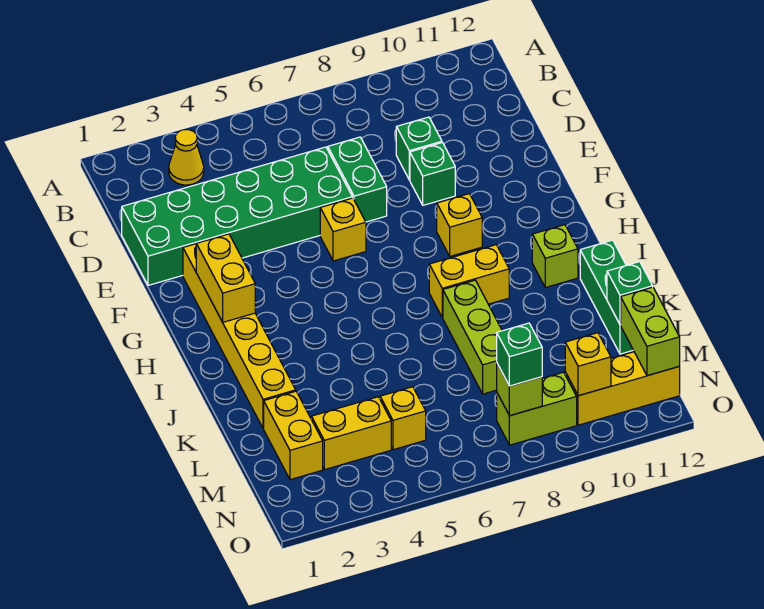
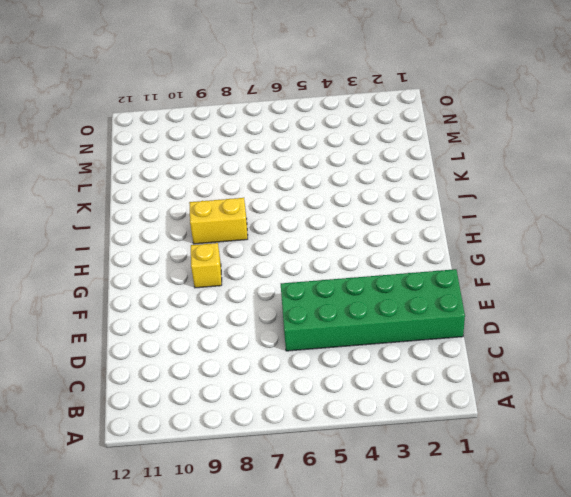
none -> yellow 1x1 cone [169,129,204,185]
none -> green 1x2 brick [328,137,387,222]
none -> green 1x1 brick [396,117,442,180]

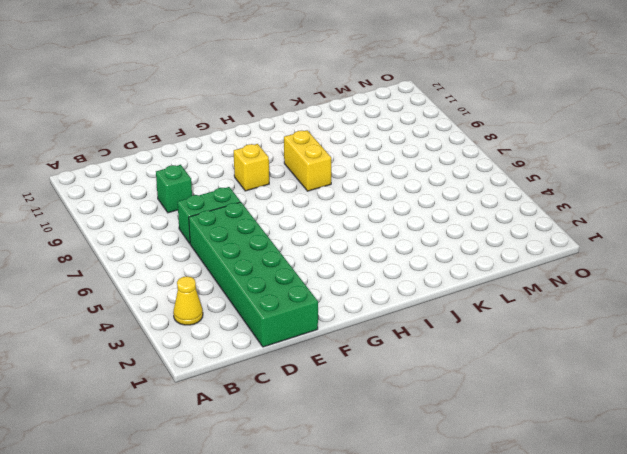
none -> green 1x1 brick [410,143,455,205]
none -> yellow 1x6 brick [183,244,296,429]
none -> yellow 1x1 brick [320,198,366,261]

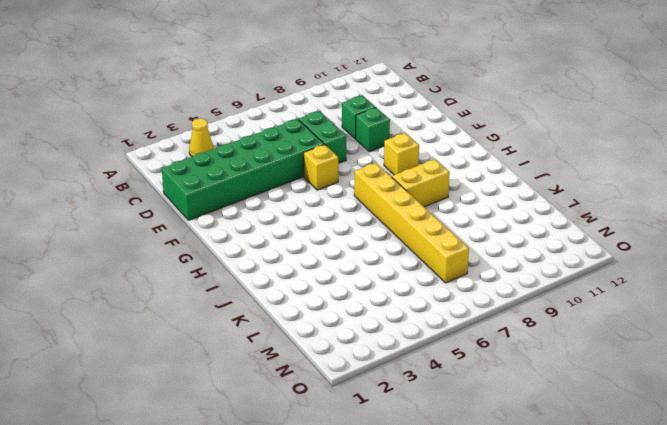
yellow 1x6 brick [354,163,469,283] -> yellow 1x6 brick moved to [183,244,296,429]
none -> lime 1x1 brick [532,225,578,288]
none -> lime 1x3 brick [443,280,502,394]
none -> green 1x3 brick [580,240,633,354]

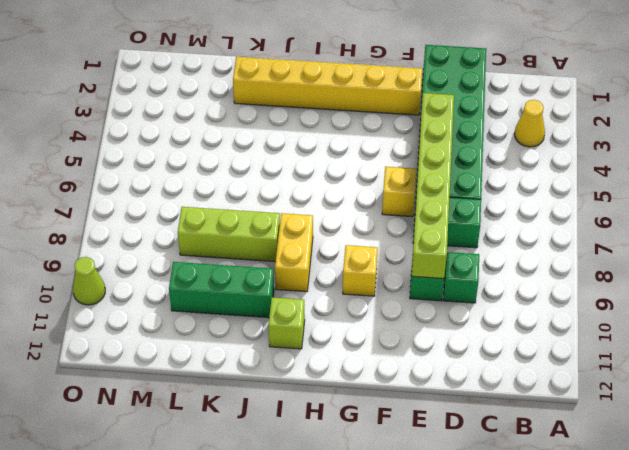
lime 1x6 brick [412,93,454,279] -> none
green 1x3 brick [169,262,274,318] -> green 1x3 brick moved to [580,240,633,354]
lime 1x1 cone [73,257,105,305] -> none
none -> yellow 1x2 brick [264,391,323,480]
none -> yellow 1x2 brick [311,397,391,470]
none -> yellow 1x1 brick [380,387,426,450]

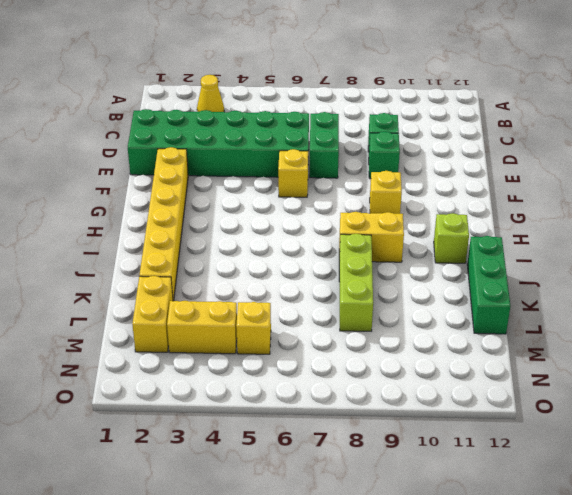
none -> lime 1x2 brick [497,372,577,445]
none -> yellow 1x3 brick [565,352,680,425]
none -> yellow 1x2 brick [196,234,255,322]

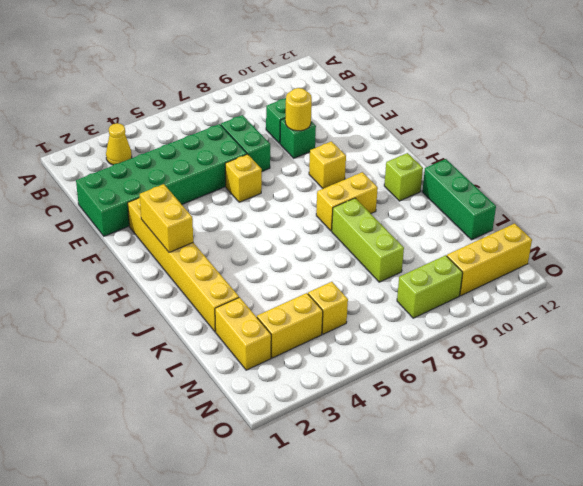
yellow 1x1 round brick [285,88,312,131] -> none
none -> green 1x1 brick [607,262,653,324]
none -> lime 1x2 brick [620,287,680,376]
none -> lime 1x1 brick [497,364,542,416]

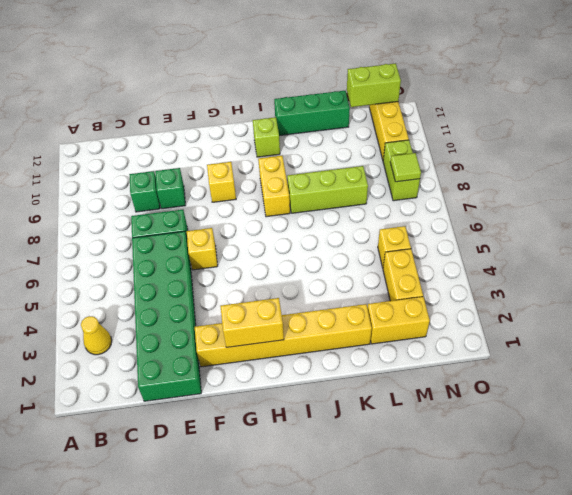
lime 1x1 tile [390,153,421,182] -> lime 1x1 brick [497,364,542,416]
none -> green 1x1 brick [607,262,653,324]
none -> yellow 1x1 brick [565,333,611,396]
none -> green 1x1 brick [497,323,542,386]

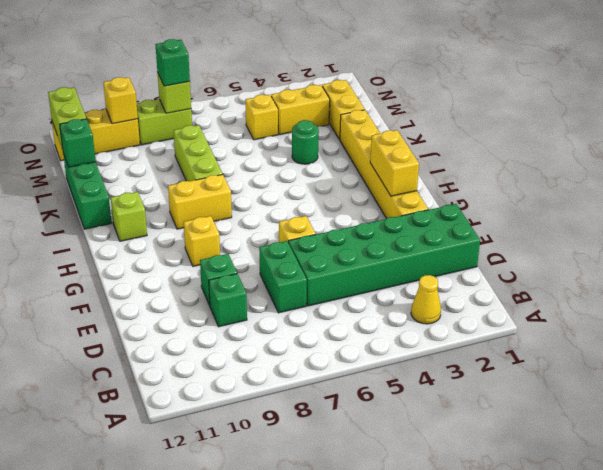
green 1x1 round brick [292,120,319,164] -> none

